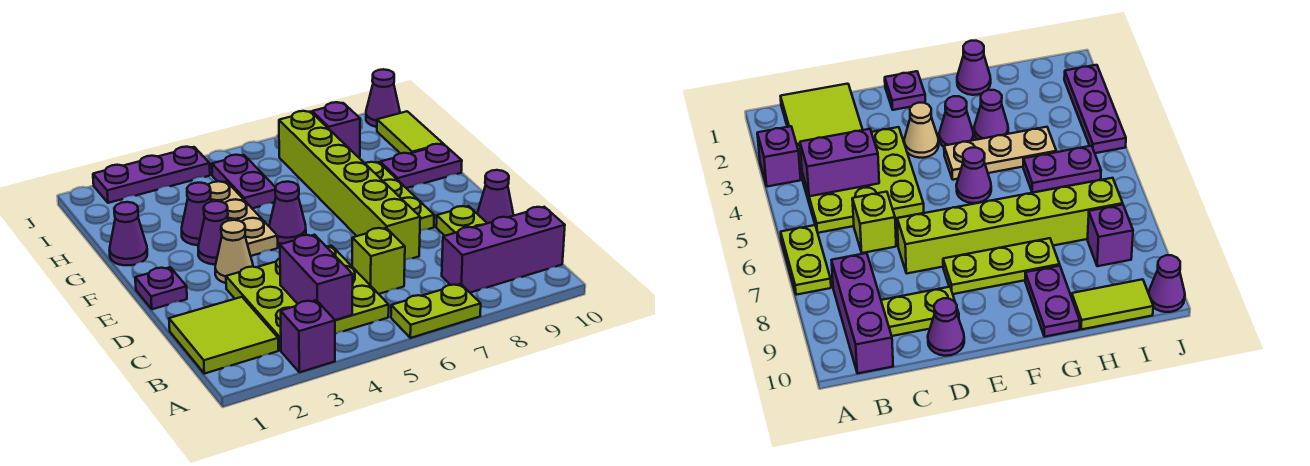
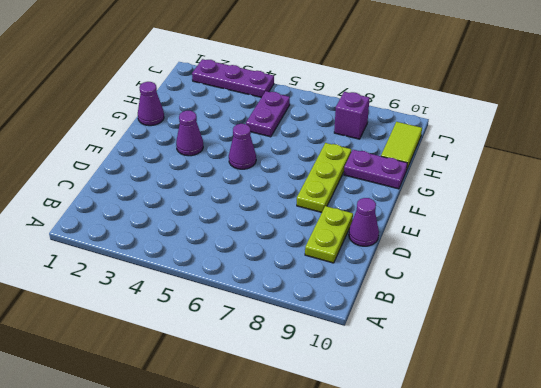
none -> purple 1x1 brick [281,300,335,372]
none -> lime 1x2 plate [391,284,481,338]
none -> lime 2x2 tile [169,297,278,374]

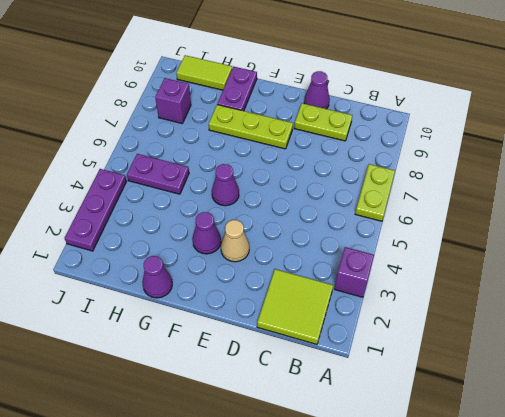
none -> lime 3x3 plate [226,246,389,350]
none -> purple 1x3 brick [442,207,565,293]
none -> lime 1x1 brick [352,228,405,294]

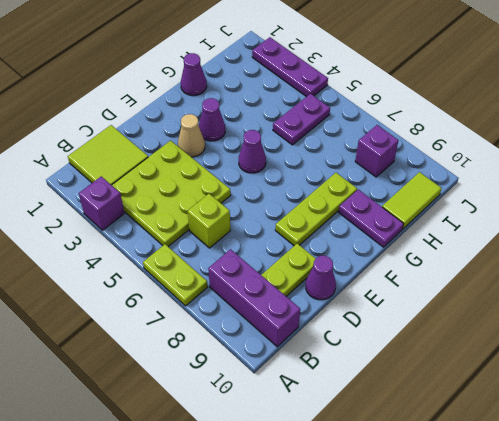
none -> lime 1x6 brick [279,111,420,260]
none -> purple 1x1 plate [135,267,187,309]
none -> tan 1x3 plate [208,181,278,256]

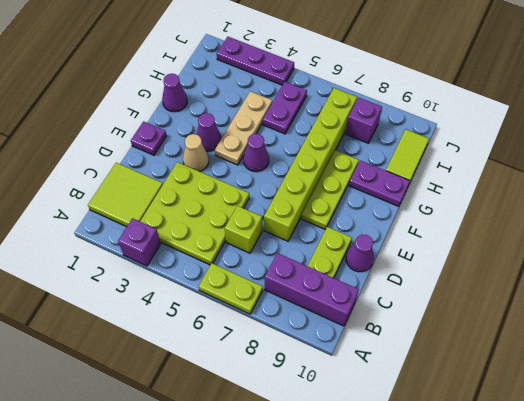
none -> purple 1x1 cone [182,183,211,245]
none -> purple 1x1 cone [366,69,400,127]
none -> purple 1x2 brick [280,235,353,320]

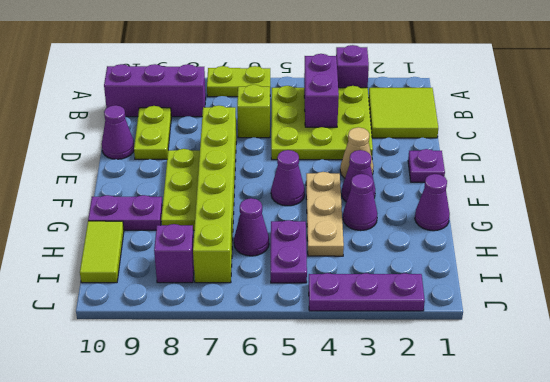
purple 1x1 cone [234,198,269,256] -> purple 1x1 cone moved to [366,69,400,127]

